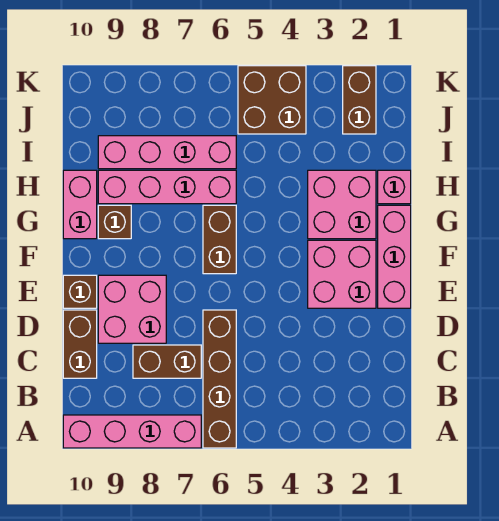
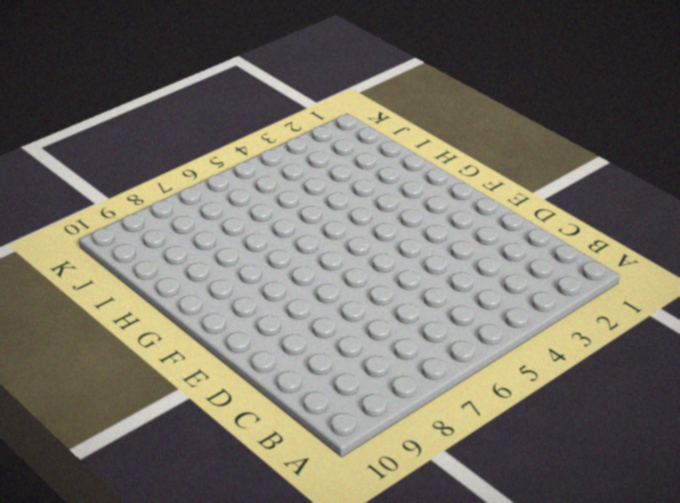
none -> brown 1x4 brick [203,310,236,448]
none -> pink 1x4 brick [63,415,201,448]
none -> brown 1x2 brick [133,345,201,378]

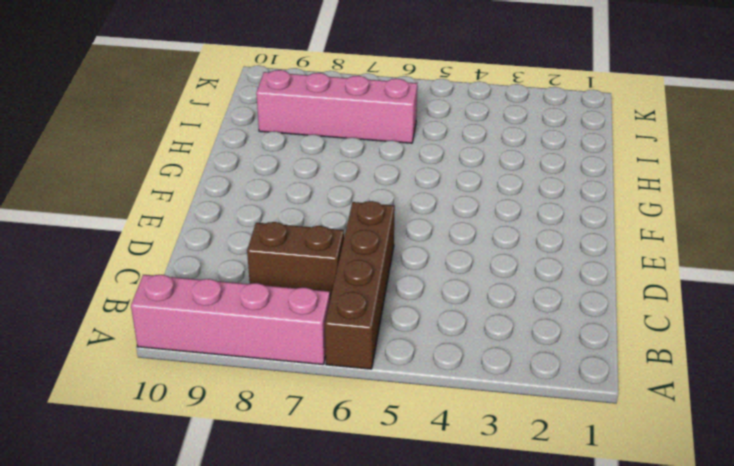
none -> brown 1x2 brick [63,310,97,378]
none -> pink 2x2 brick [98,275,166,343]
none -> pink 1x3 brick [378,205,411,308]

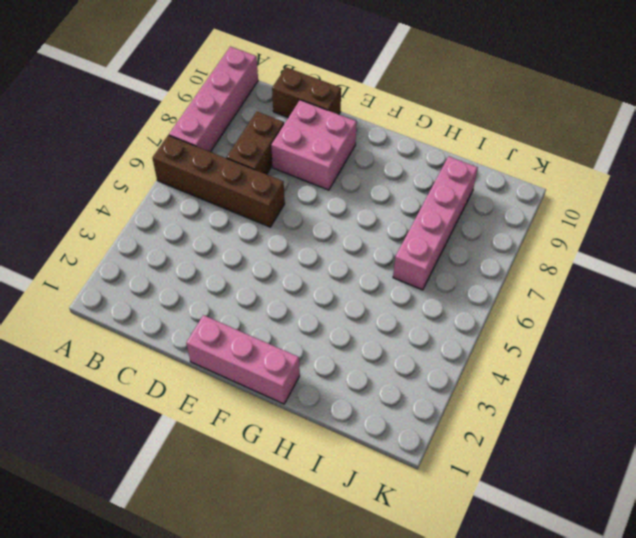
none -> pink 2x2 brick [308,240,376,308]
none -> brown 1x1 brick [63,275,97,308]
none -> brown 1x2 brick [203,205,236,274]

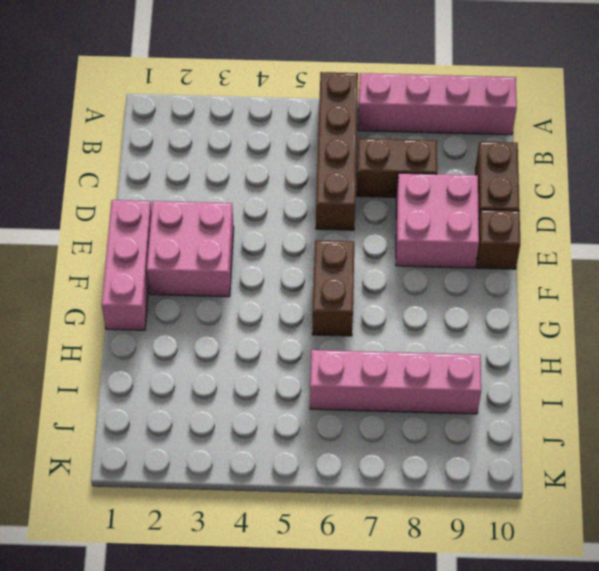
none -> pink 2x2 brick [308,170,376,239]
none -> brown 1x1 brick [98,205,131,239]
none -> pink 1x2 brick [63,170,97,239]

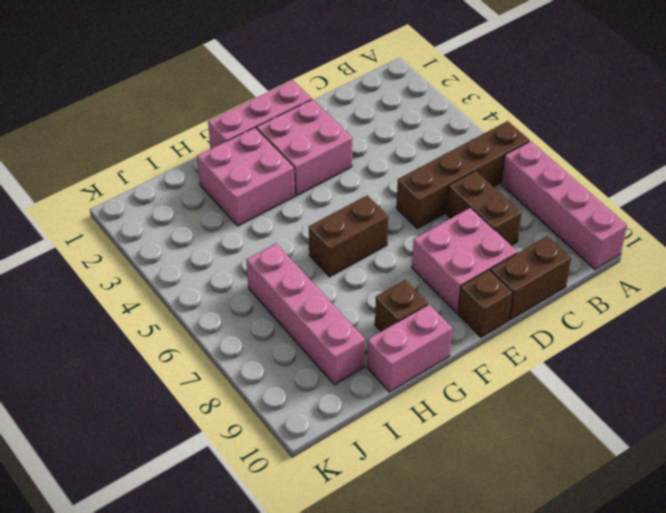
none -> pink 1x1 brick [378,170,411,204]
none -> pink 1x4 brick [98,170,236,204]
none -> brown 1x2 brick [343,66,376,134]

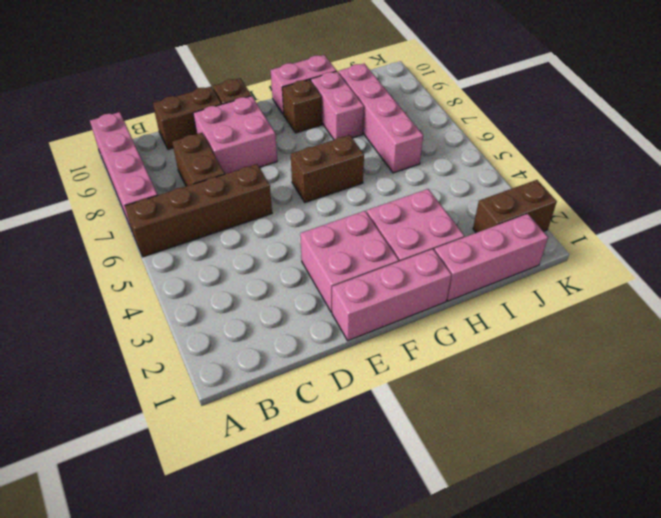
pink 1x3 brick [434,214,548,301] -> pink 1x1 brick [378,170,411,204]
pink 1x2 brick [311,71,364,140] -> pink 1x4 brick [98,170,236,204]
none -> brown 2x2 brick [238,66,306,134]

